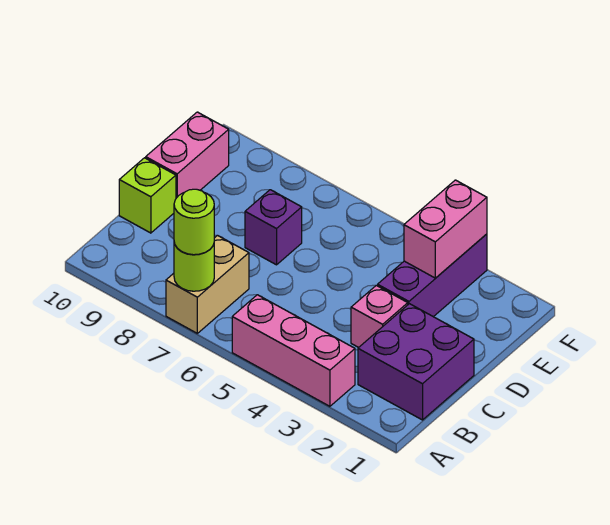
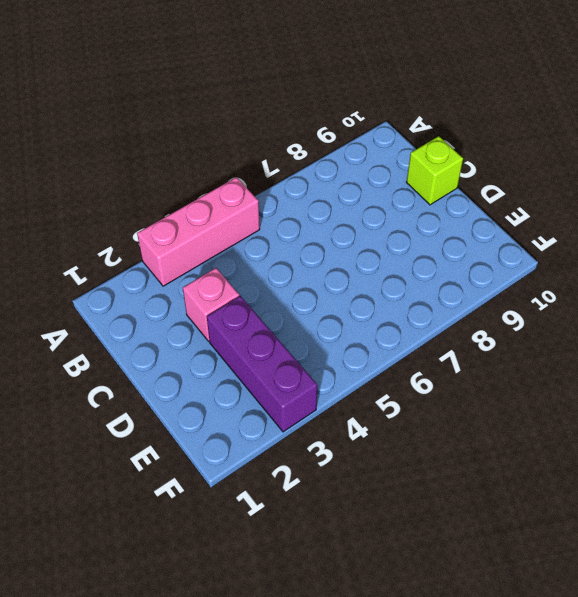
none -> tan 1x2 brick [166,236,249,333]
none -> purple 2x2 brick [358,304,474,420]

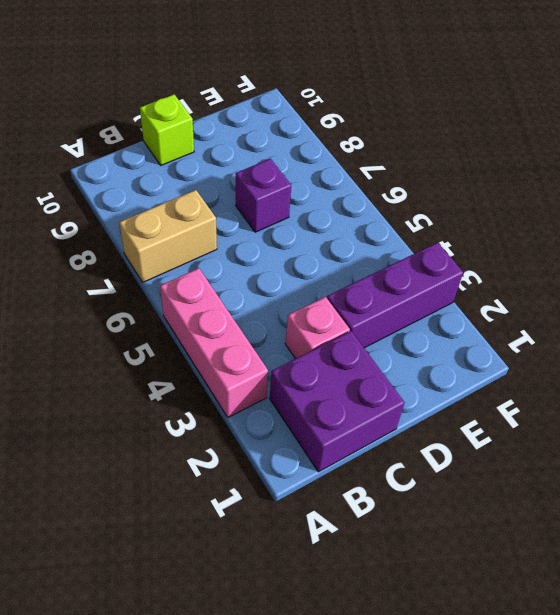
none -> pink 1x2 brick [146,112,229,198]
none -> lime 1x1 round brick [174,243,214,291]

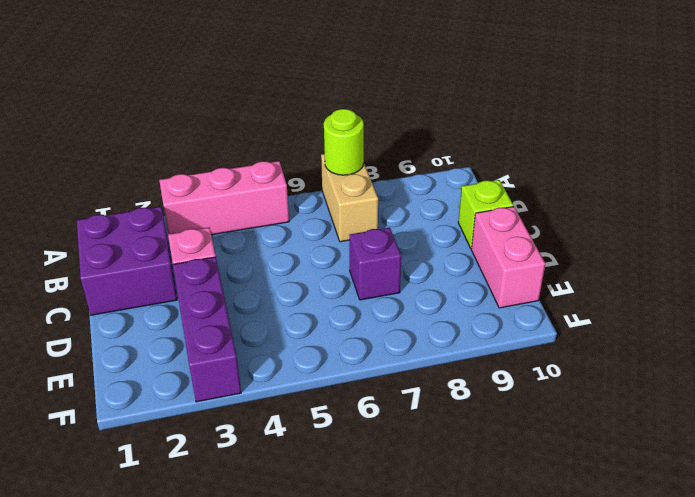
none -> pink 1x2 brick [404,180,487,278]
none -> lime 1x1 round brick [174,189,214,255]

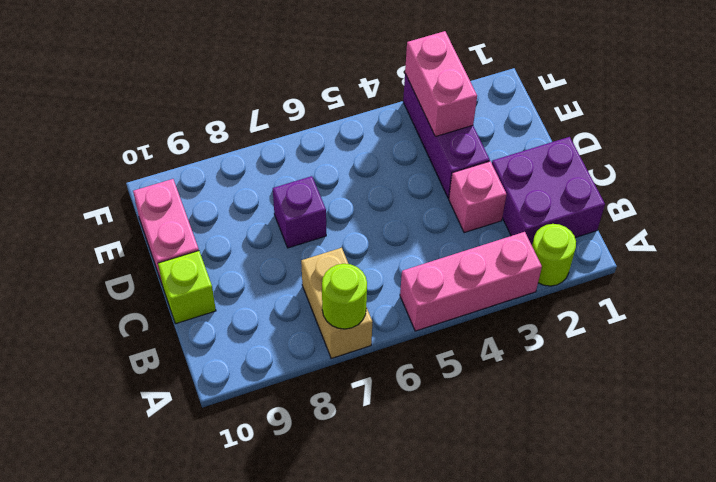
lime 1x1 round brick [532,224,576,286] -> lime 1x1 round brick moved to [174,189,214,255]

